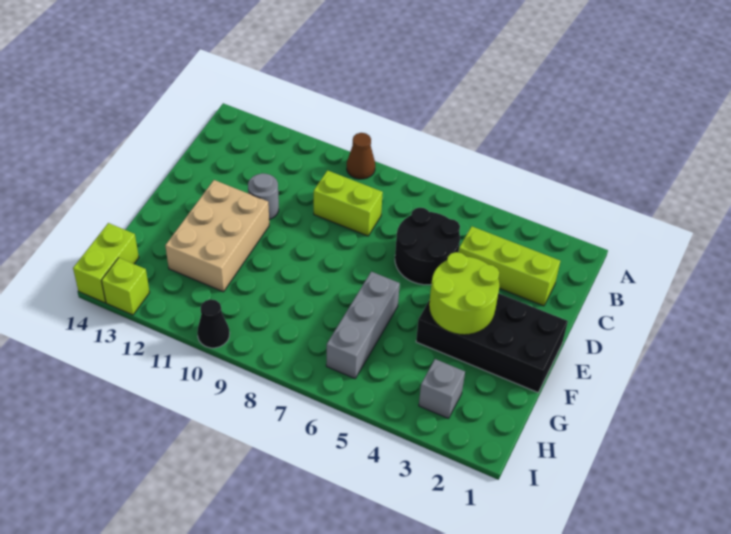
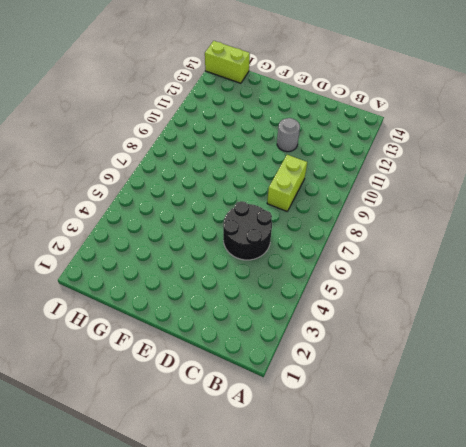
none -> brown 1x1 cone [347,133,375,179]
none -> lime 1x3 brick [459,226,560,306]
none -> black 2x4 brick [416,293,568,393]

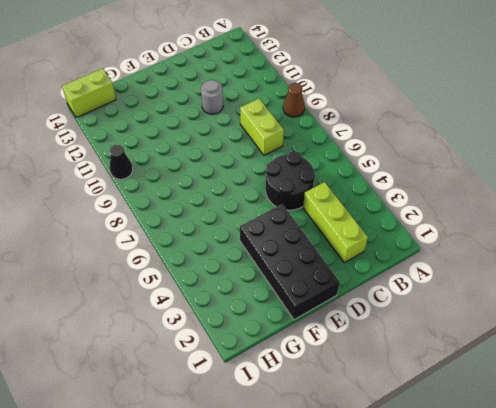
none -> tan 2x3 brick [165,180,269,292]
none -> grey 1x3 brick [326,271,400,379]
none -> grey 1x1 brick [419,359,465,419]

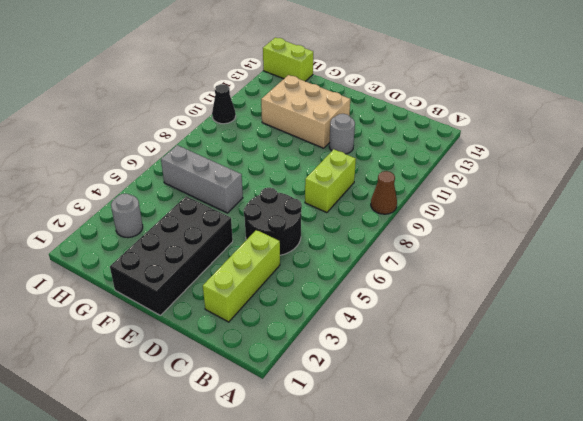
grey 1x1 round brick [111,194,143,238] -> grey 1x1 brick [419,359,465,419]
none -> lime 1x1 brick [102,258,150,315]
none -> lime 2x2 round brick [429,252,499,335]

